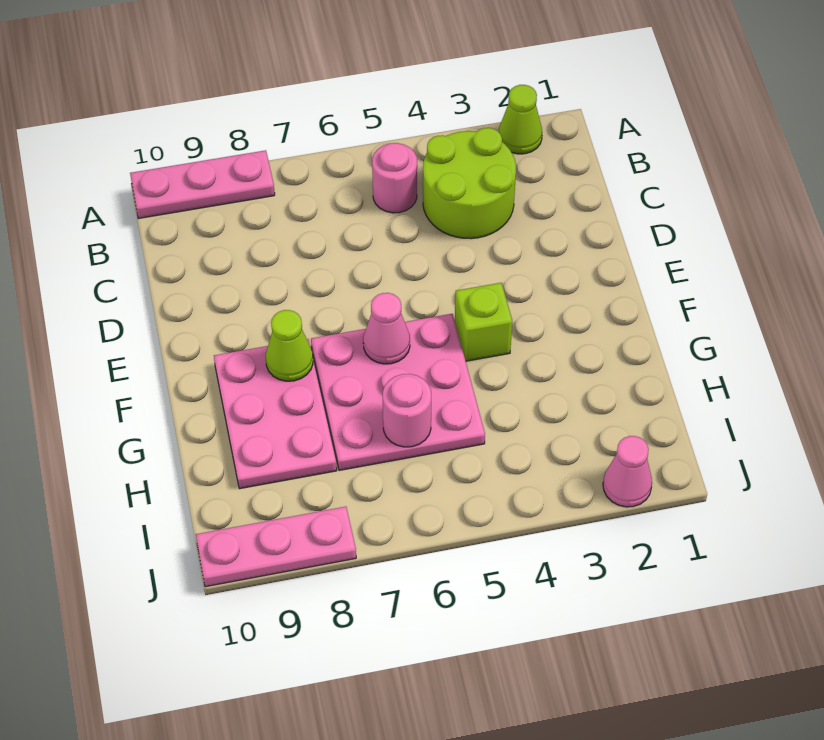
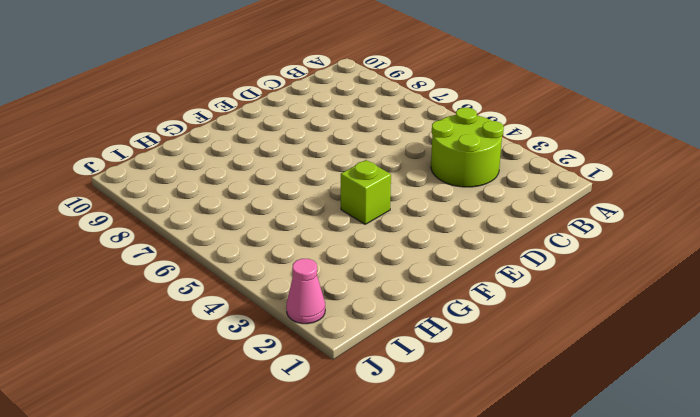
none -> lime 1x1 cone [499,85,542,154]
none -> pink 1x3 plate [130,150,275,219]
none -> pink 1x1 round brick [372,143,417,213]

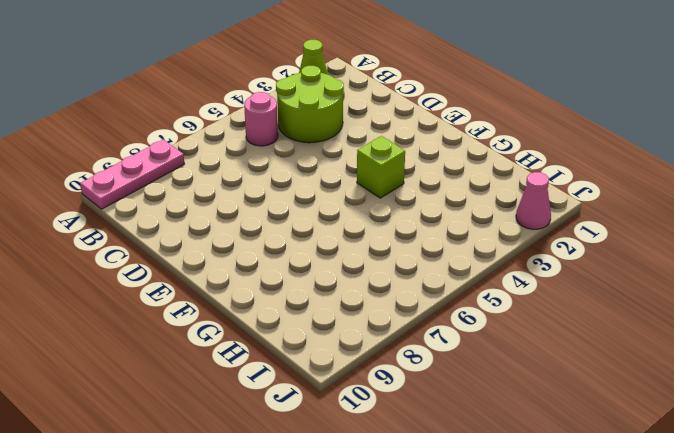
none -> pink 3x3 plate [311,314,485,470]
none -> pink 2x3 plate [214,339,337,489]
none -> pink 1x3 plate [196,507,356,587]

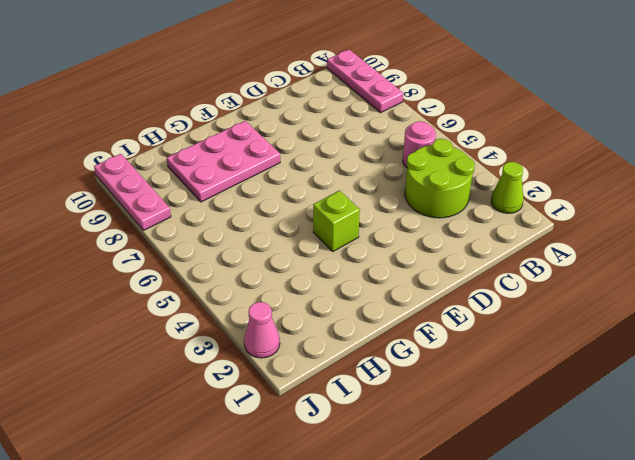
none -> pink 3x3 plate [311,314,485,470]
none -> pink 1x1 cone [363,293,410,364]
none -> lime 1x1 cone [266,310,313,381]

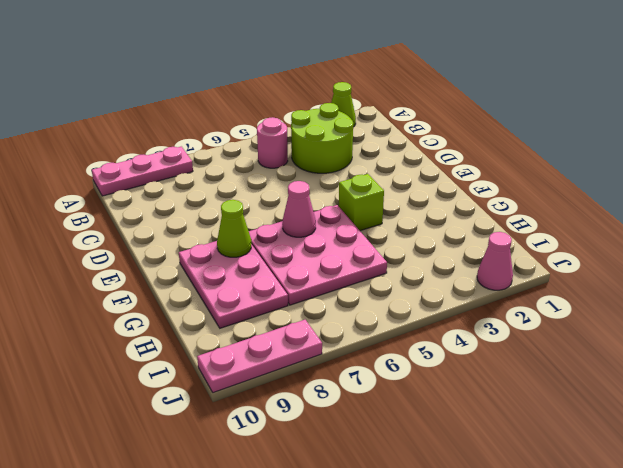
none -> pink 1x1 round brick [383,374,431,447]

